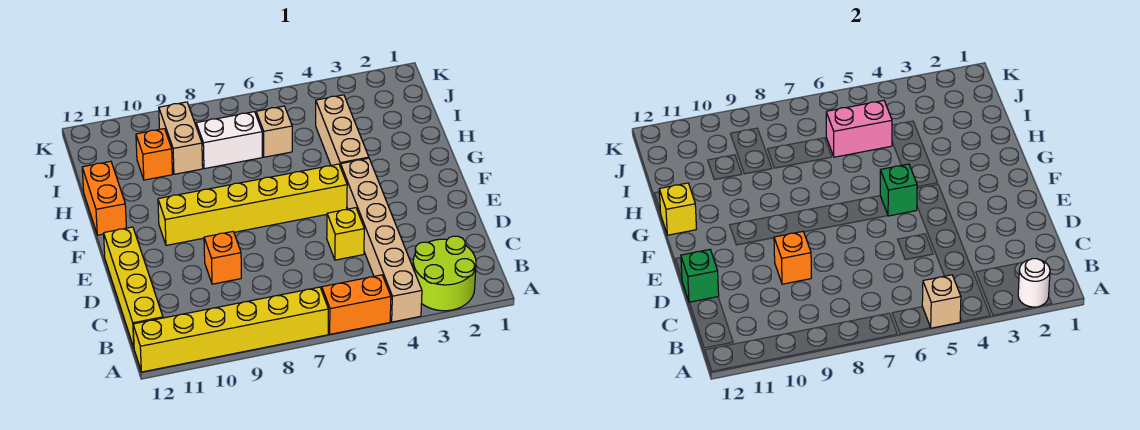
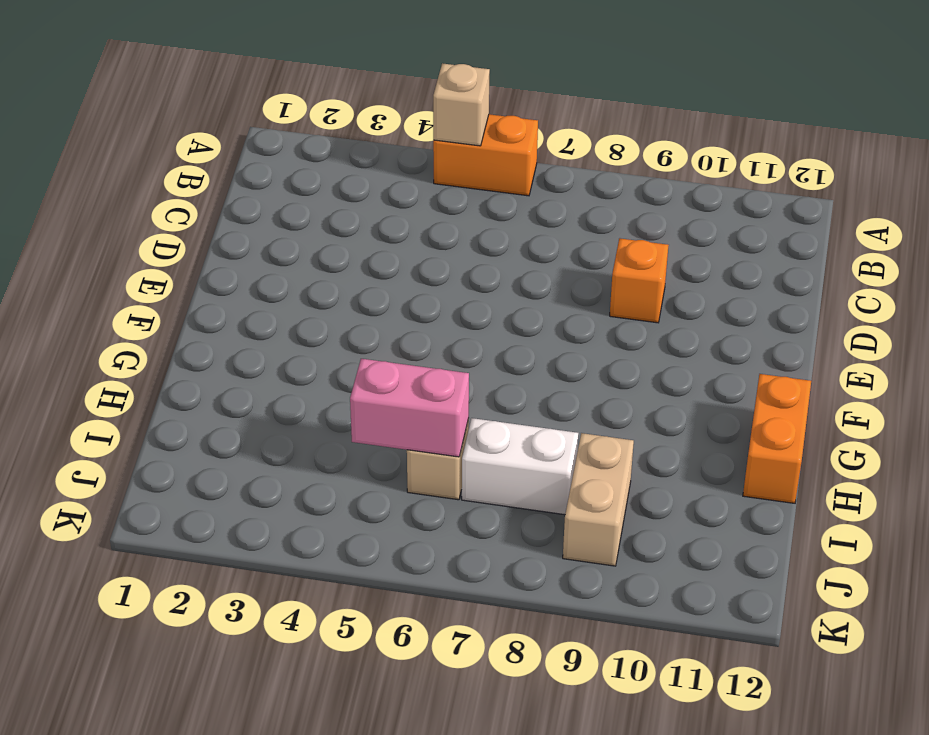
none -> lime 2x2 round brick [413,236,476,311]
none -> tan 1x6 brick [341,158,422,322]
none -> yellow 1x6 brick [133,287,328,372]

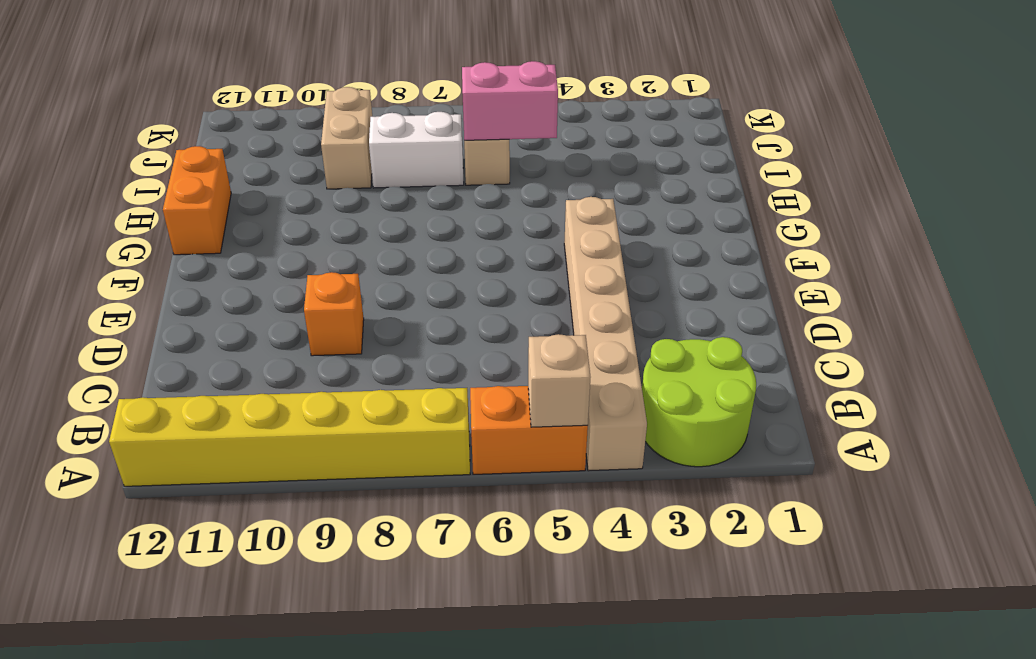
none -> yellow 1x4 brick [104,227,163,347]
none -> yellow 1x1 brick [327,208,364,260]
none -> yellow 1x6 brick [158,164,347,245]

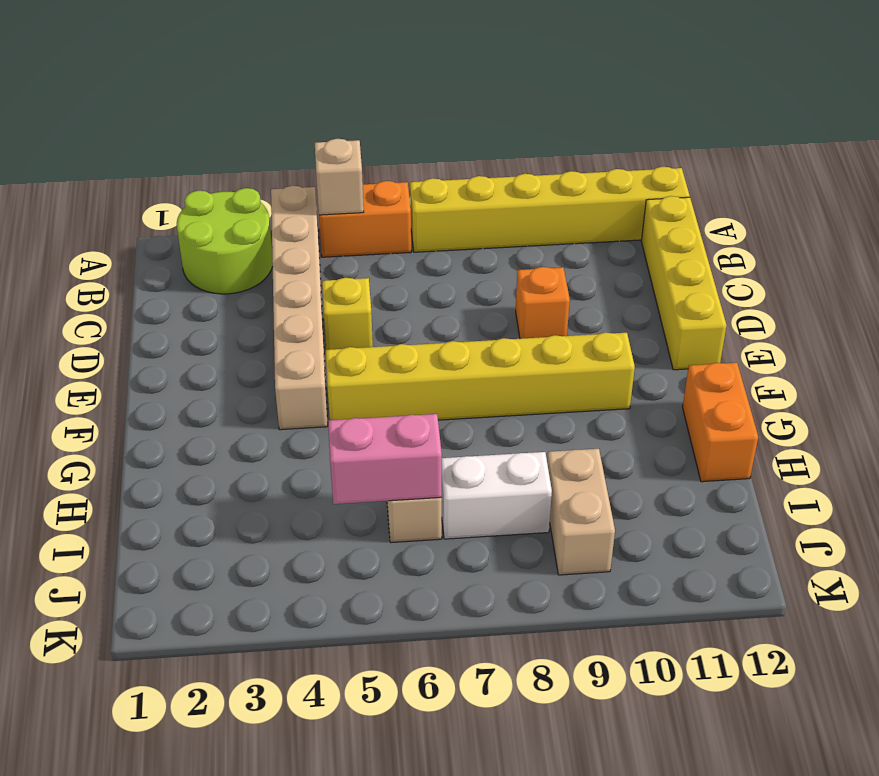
none -> tan 1x3 brick [316,95,369,167]
none -> orange 1x1 brick [136,129,172,180]
none -> white 1x1 round brick [1018,259,1050,307]

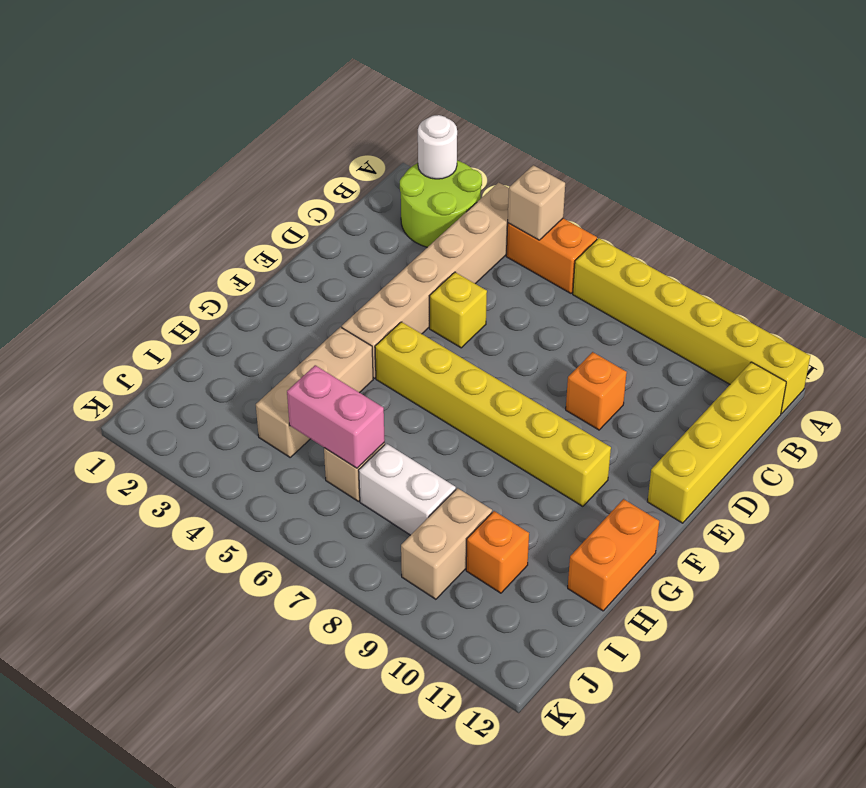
none -> orange 1x1 brick [774,231,811,284]
none -> green 1x1 brick [681,250,719,303]
none -> green 1x1 brick [880,164,917,216]

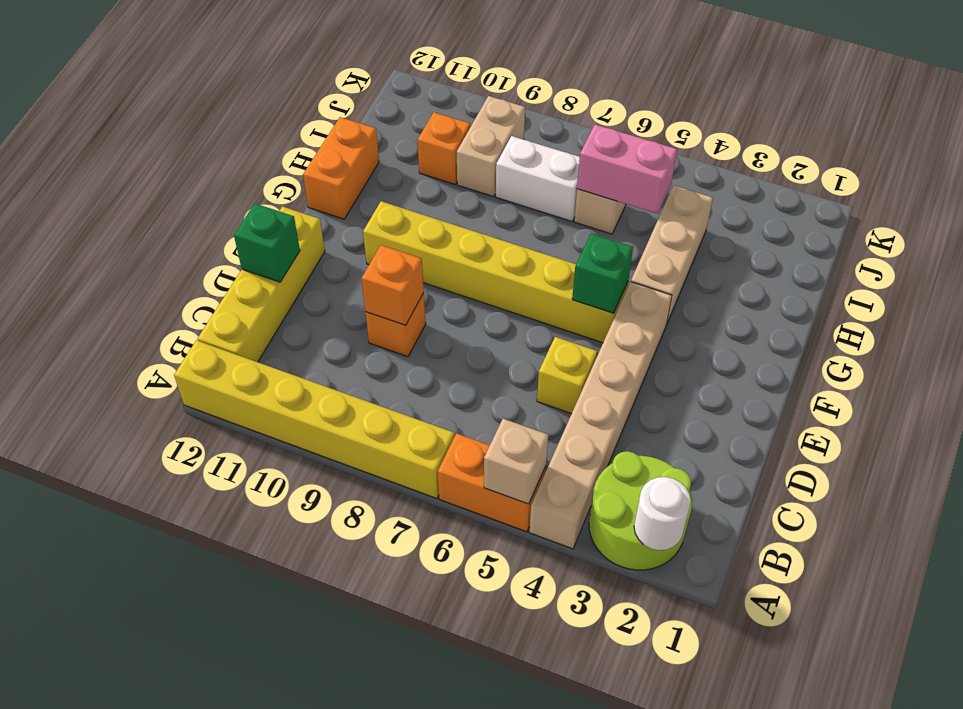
none -> yellow 1x1 brick [659,183,696,235]

